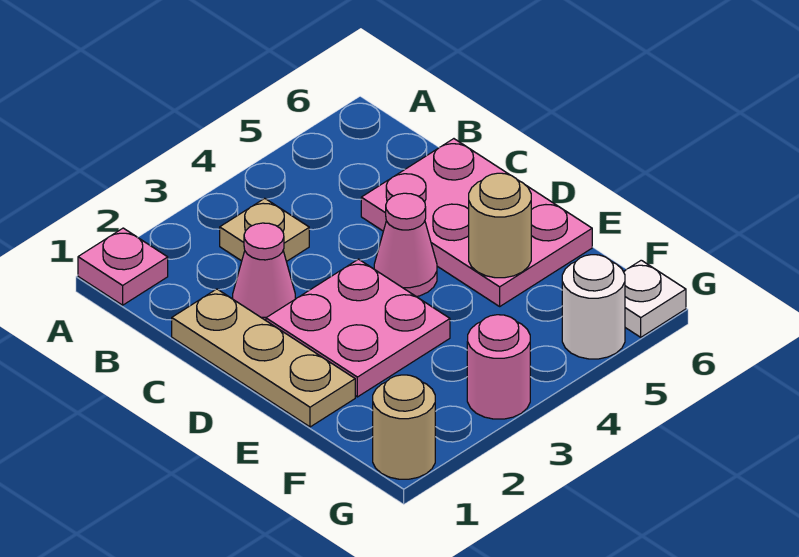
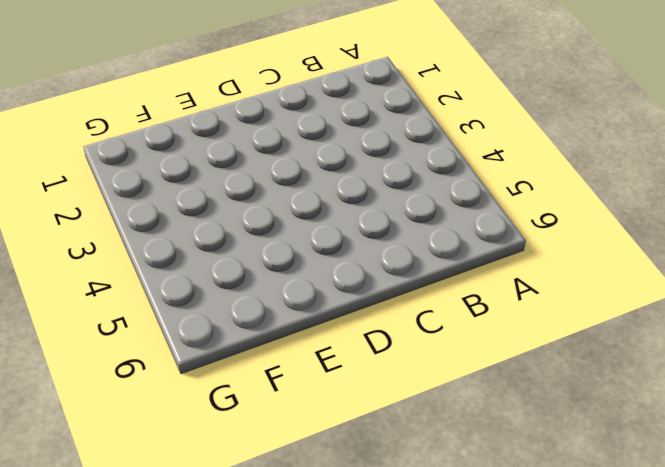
none -> pink 1x1 plate [78,228,168,305]
none -> tan 1x1 plate [220,198,309,262]
none -> tan 1x3 plate [172,289,355,427]

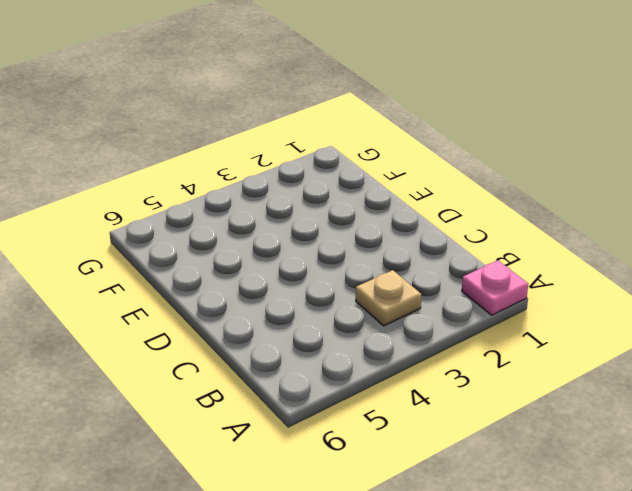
none -> tan 1x3 plate [172,289,355,427]
none -> pink 1x1 cone [233,223,295,320]
none -> pink 2x3 plate [361,139,592,306]

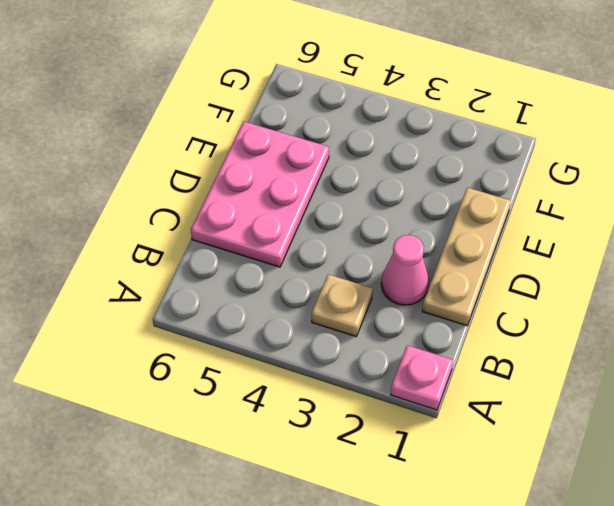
none -> pink 2x2 plate [266,259,450,397]
none -> pink 1x1 cone [374,193,437,297]
none -> tan 1x1 round brick [373,375,435,479]

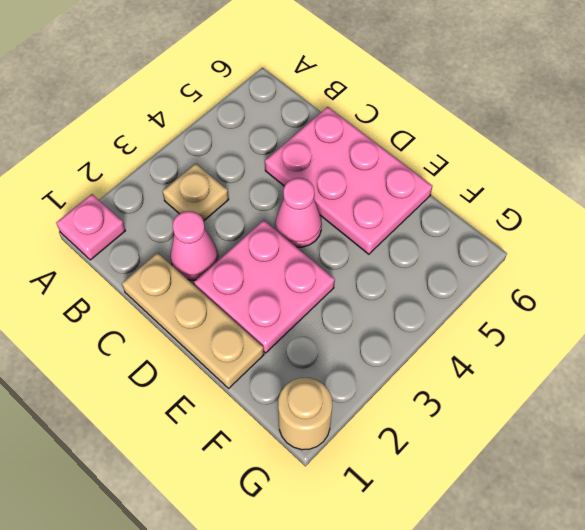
none -> pink 1x1 round brick [467,315,530,419]
none -> white 1x1 round brick [562,255,625,359]
none -> white 1x1 plate [623,260,686,337]

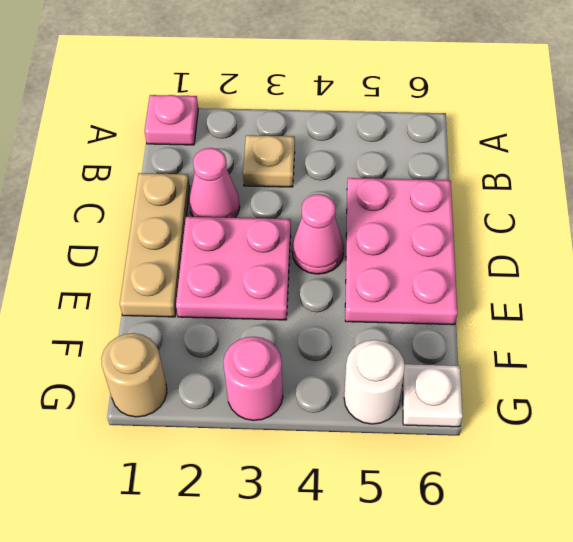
none -> tan 1x1 round brick [469,173,531,278]

